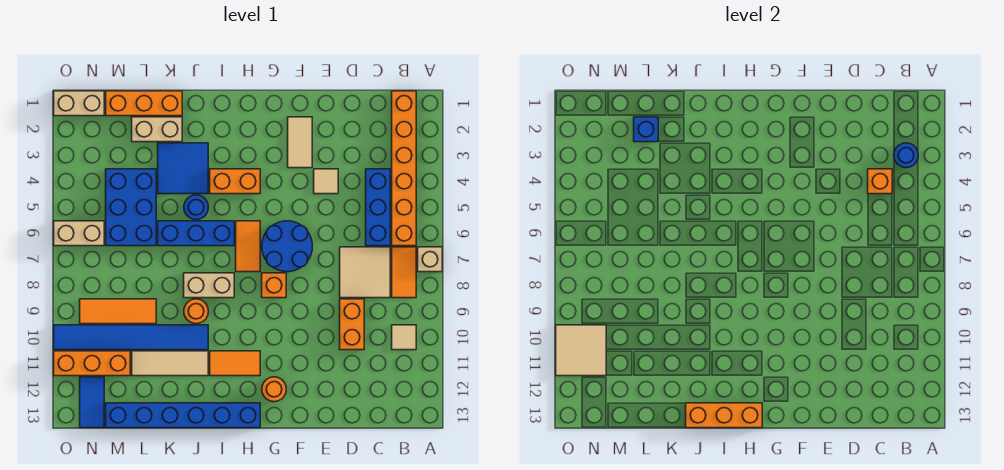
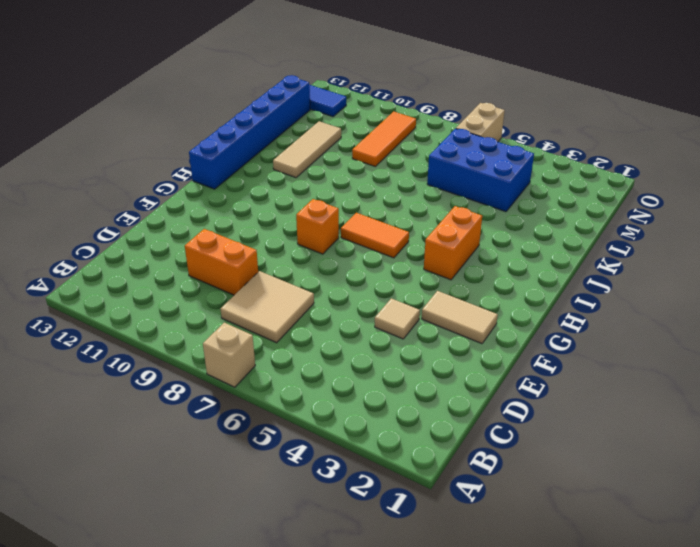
none -> orange 1x6 brick [392,91,416,246]
none -> orange 1x2 tile [392,247,416,298]
none -> tan 1x1 tile [392,325,416,350]
none -> blue 1x3 brick [366,169,390,246]

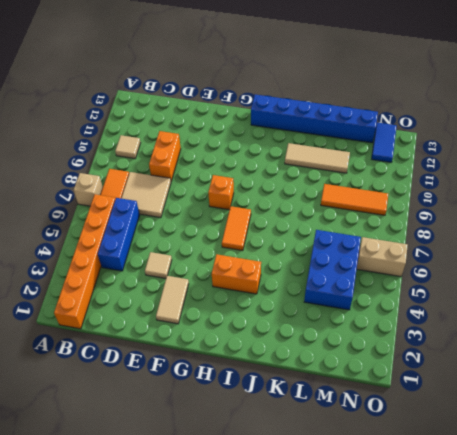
none -> blue 2x2 round brick [262,221,312,272]
none -> orange 1x1 round brick [262,377,286,402]
none -> orange 1x2 tile [210,351,260,376]
none -> blue 1x3 brick [158,221,234,246]

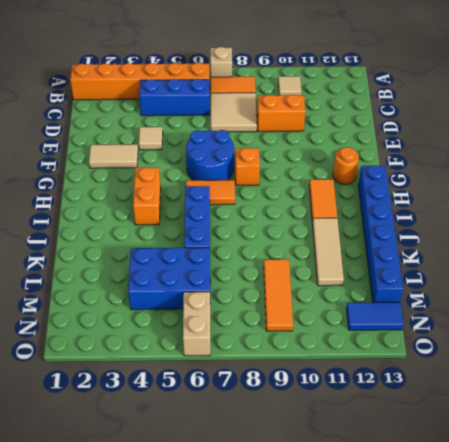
none -> tan 1x2 brick [184,273,234,298]
none -> blue 2x2 tile [158,143,208,194]
none -> blue 1x1 round brick [184,195,208,220]
none -> orange 1x1 round brick [184,299,208,324]

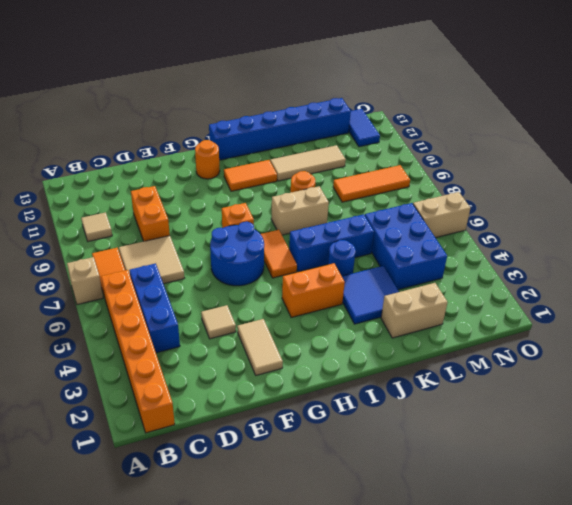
none -> blue 1x6 tile [54,325,208,350]
none -> orange 1x3 brick [106,91,182,116]
none -> orange 1x3 brick [54,351,130,376]
none -> tan 1x2 brick [54,91,104,116]

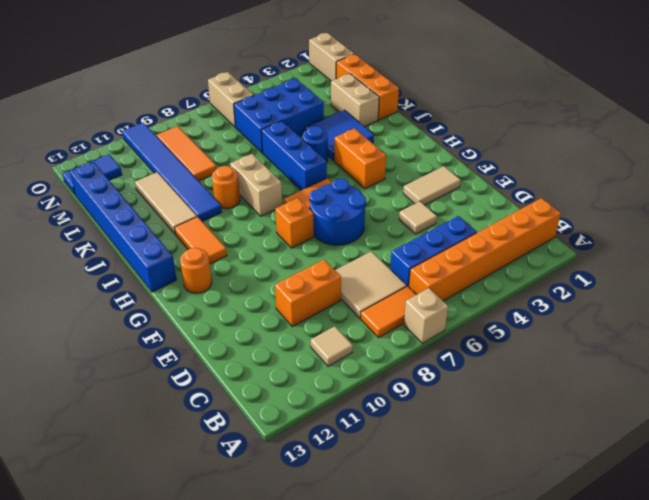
none -> orange 1x3 brick [54,351,130,376]
none -> blue 1x1 round brick [894,143,918,168]
none -> orange 1x1 brick [868,169,892,194]
none -> orange 1x3 brick [686,403,762,428]

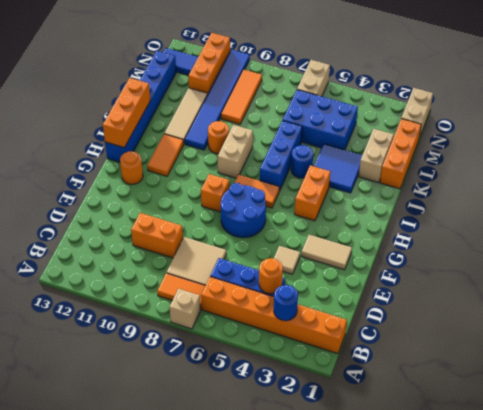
orange 1x1 round brick [259,258,283,294] -> orange 1x1 brick [868,169,892,194]
none -> tan 1x1 tile [392,325,416,350]
none -> blue 1x1 brick [634,117,658,142]
none -> tan 2x2 tile [556,325,606,376]

